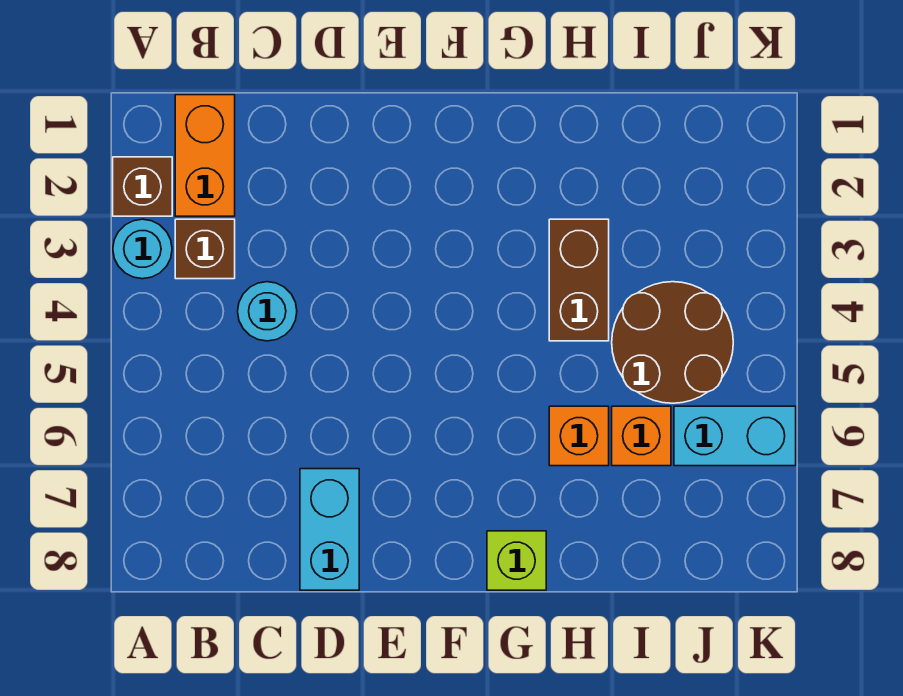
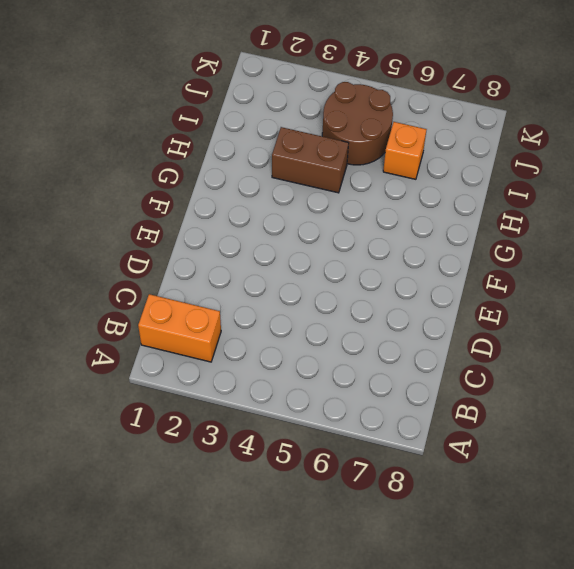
none -> brown 1x1 brick [113,157,172,216]
none -> cyan 1x1 round brick [113,219,172,279]
none -> brown 1x1 brick [175,219,235,279]

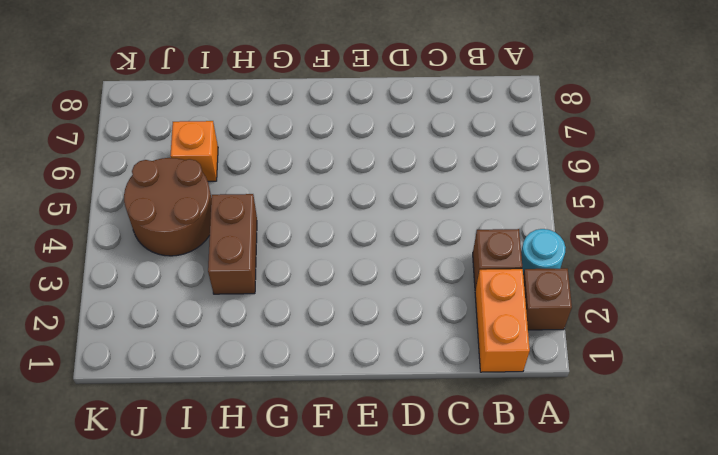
none -> cyan 1x1 round brick [238,282,297,341]
none -> cyan 1x2 brick [300,469,359,590]
none -> lime 1x1 brick [487,531,546,590]

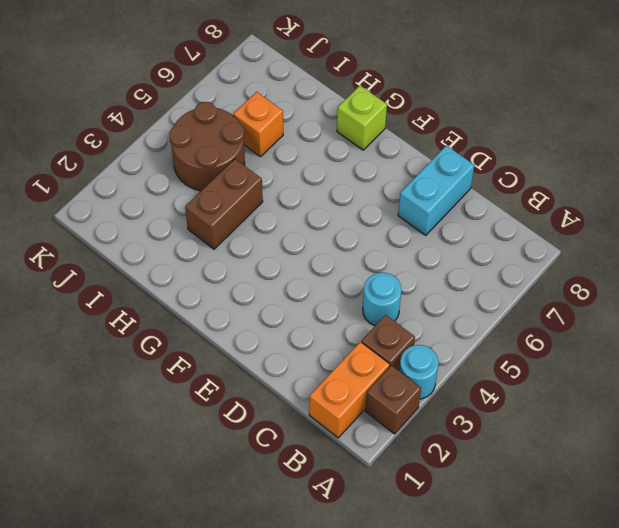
none -> orange 1x1 brick [549,406,609,466]
none -> cyan 1x2 brick [674,406,796,466]

